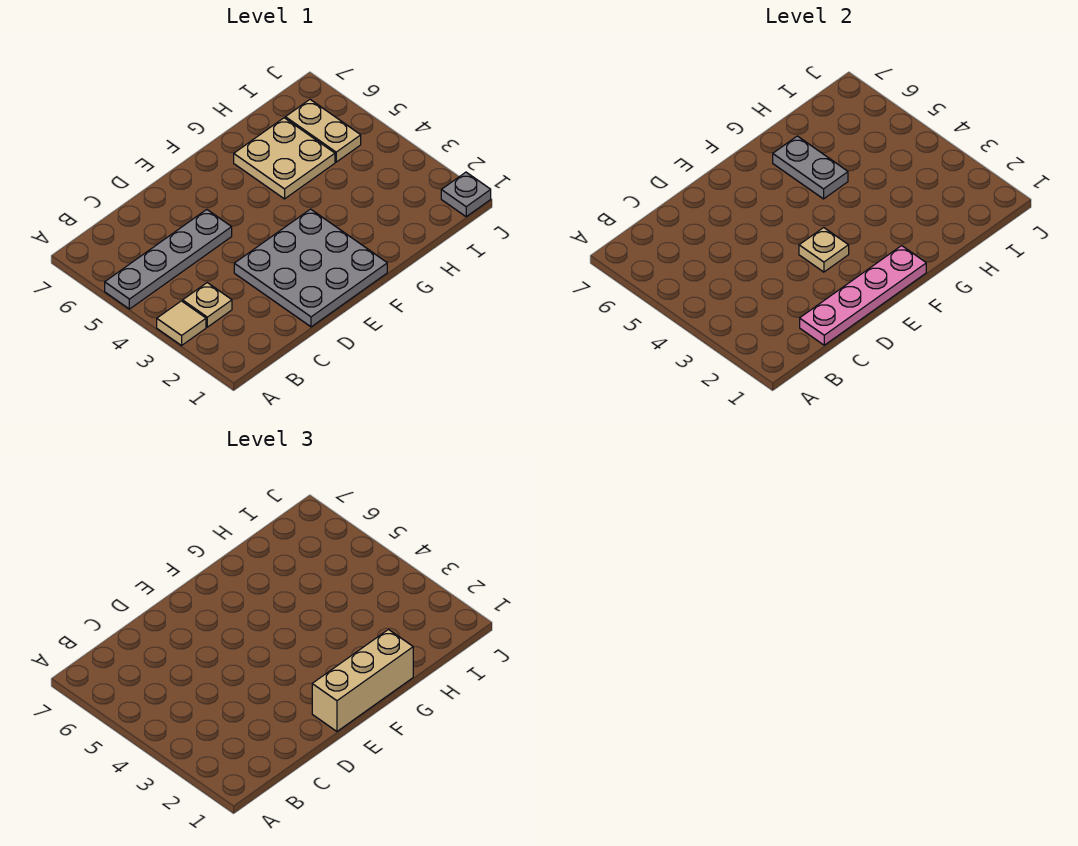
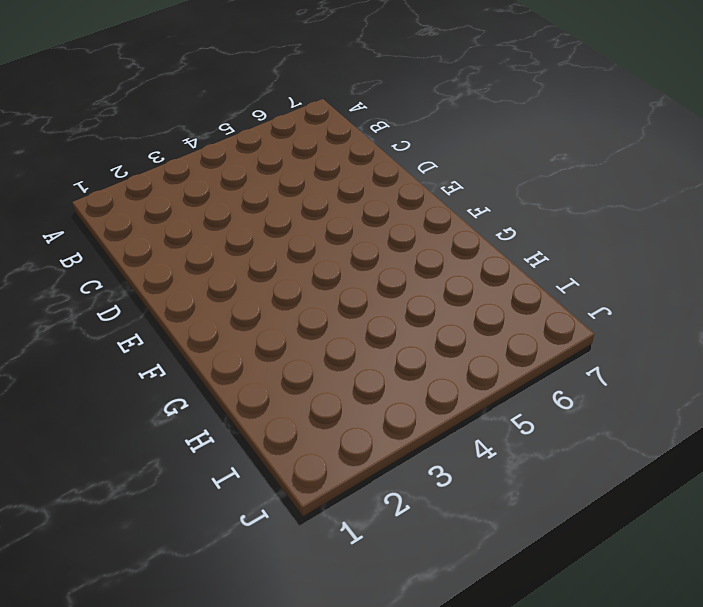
none -> tan 1x1 tile [157,301,206,345]
none -> grey 1x4 plate [105,210,232,309]

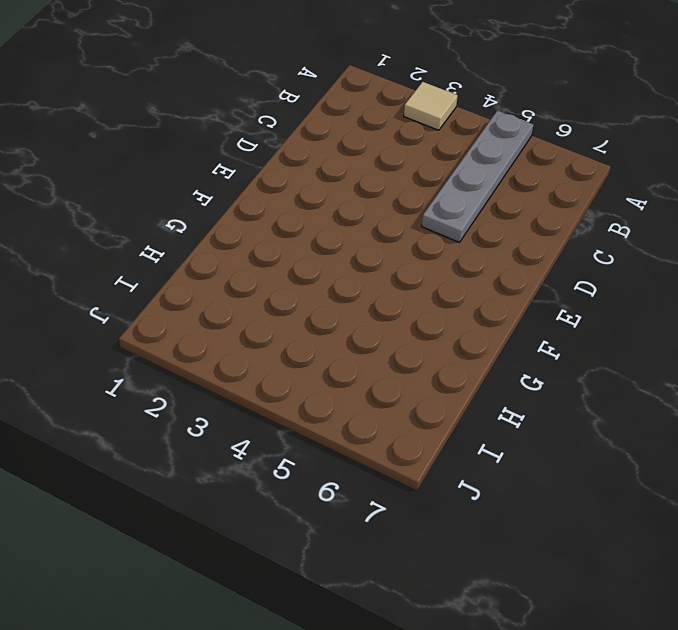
none -> tan 1x1 plate [183,283,232,327]
none -> grey 3x3 plate [234,209,387,327]

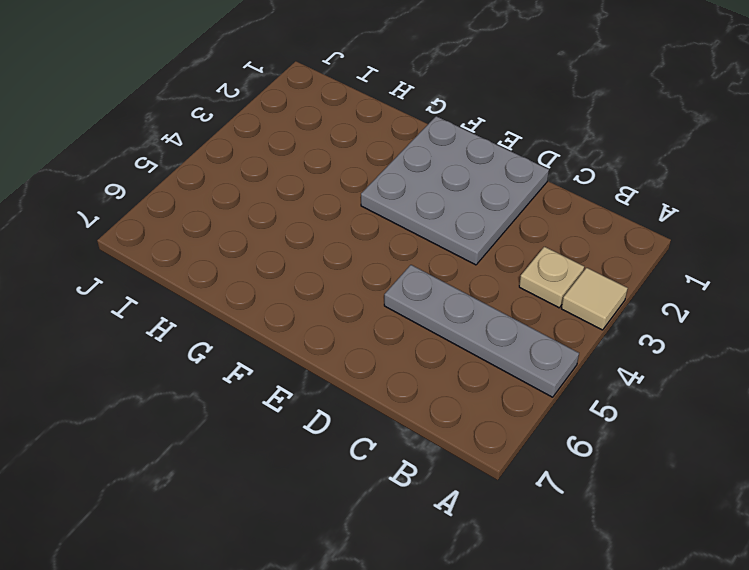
none -> tan 2x2 plate [234,118,335,199]
none -> tan 1x2 plate [285,100,361,162]

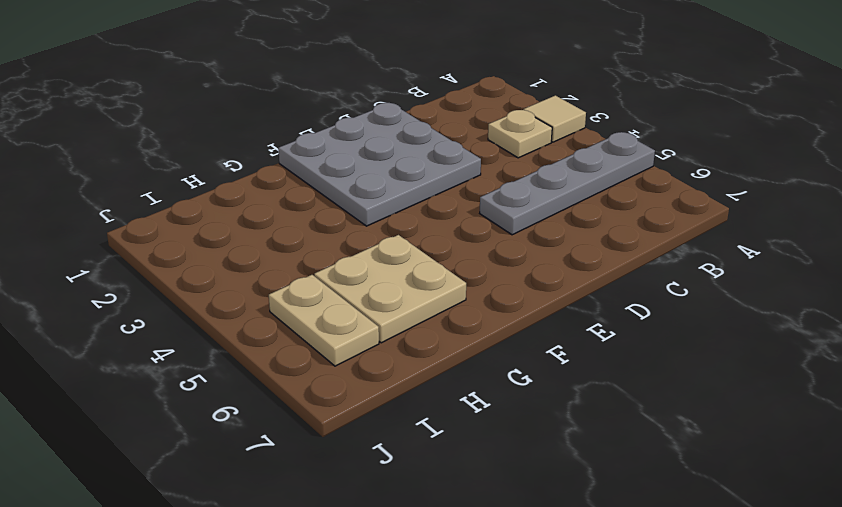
none -> grey 1x1 plate [441,172,491,217]
none -> pink 1x4 plate [800,246,926,345]

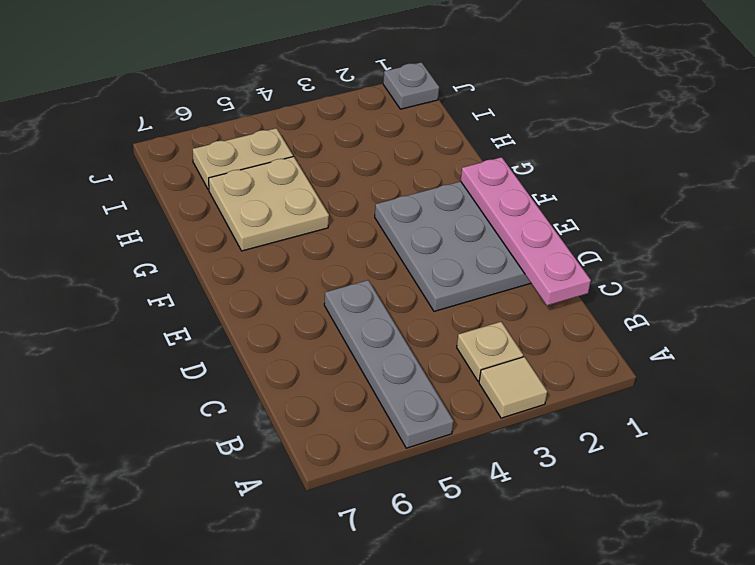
none -> tan 1x1 plate [799,228,849,272]
none -> grey 1x2 plate [773,136,848,199]

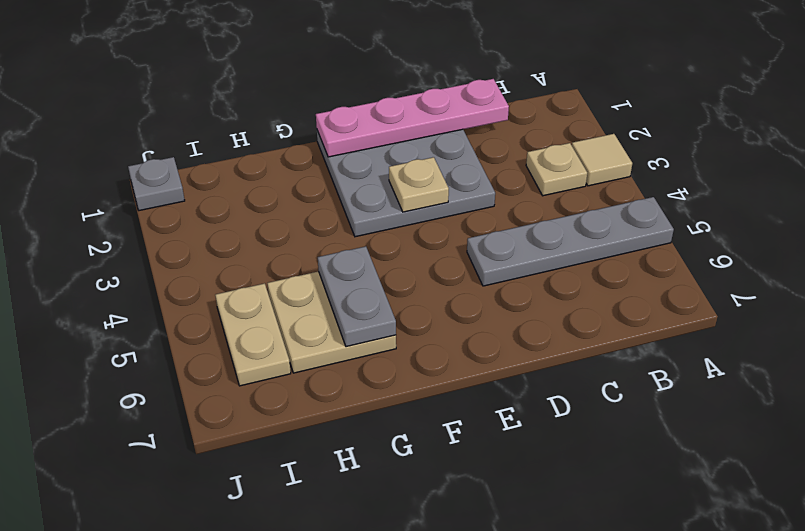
none -> tan 1x3 brick [312,630,413,731]

